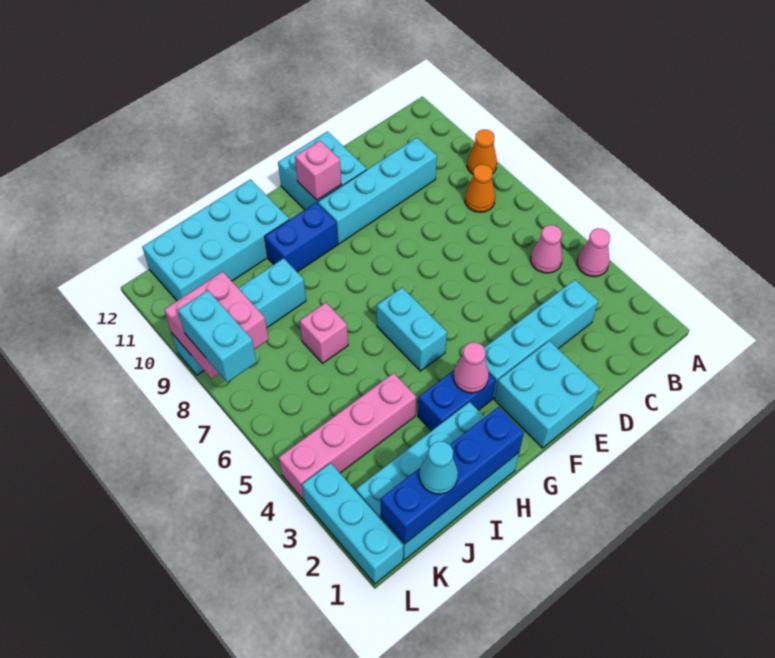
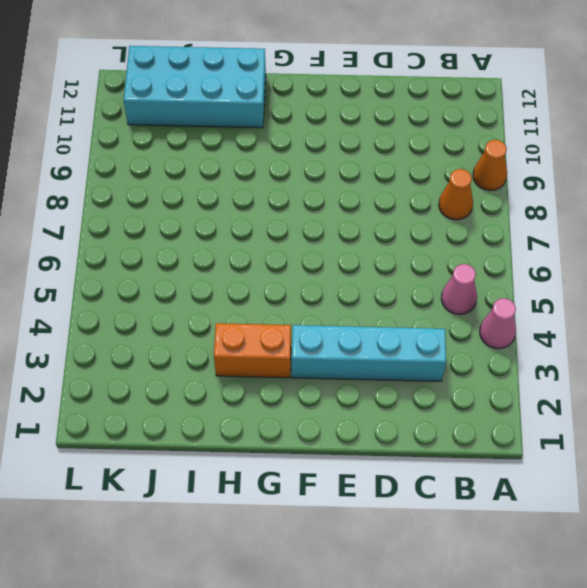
orange 1x2 brick [214,323,291,378] -> blue 1x2 brick [418,371,495,431]
none -> cyan 1x4 brick [318,138,437,244]
none -> cyan 2x2 brick [495,341,599,448]
none -> cyan 2x2 brick [278,131,367,210]

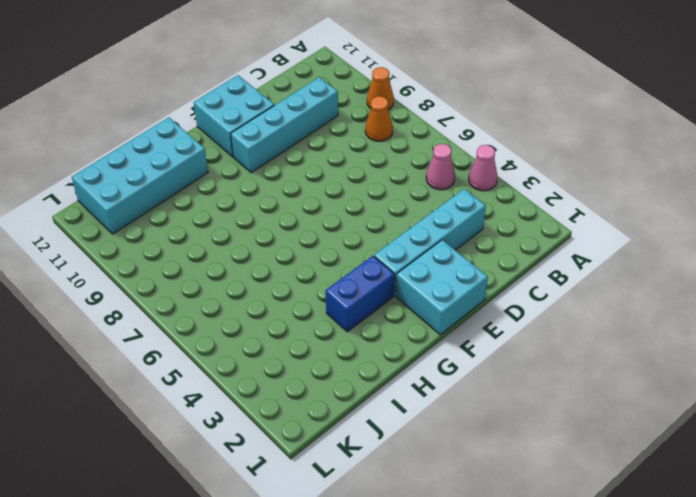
none -> cyan 1x2 brick [377,288,447,371]
none -> blue 1x2 brick [265,203,338,272]
none -> cyan 2x4 brick [356,402,519,560]

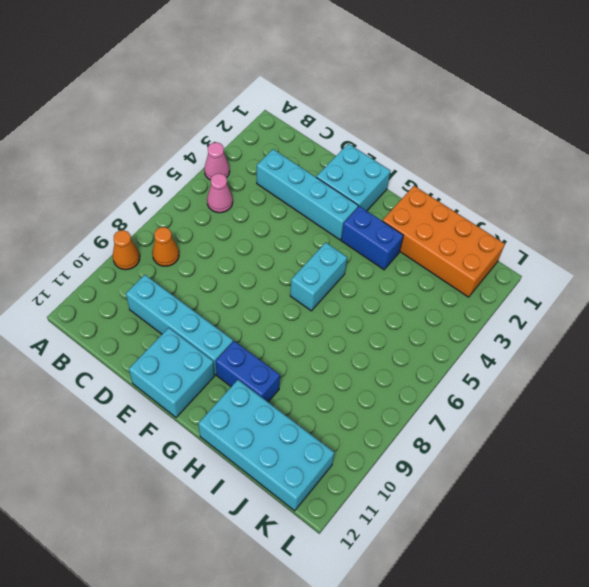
orange 2x4 brick [383,186,505,297] -> cyan 2x4 brick [356,402,519,560]
none -> pink 1x4 brick [279,373,416,500]
none -> pink 1x1 brick [300,303,348,363]
none -> cyan 1x4 brick [172,258,306,375]

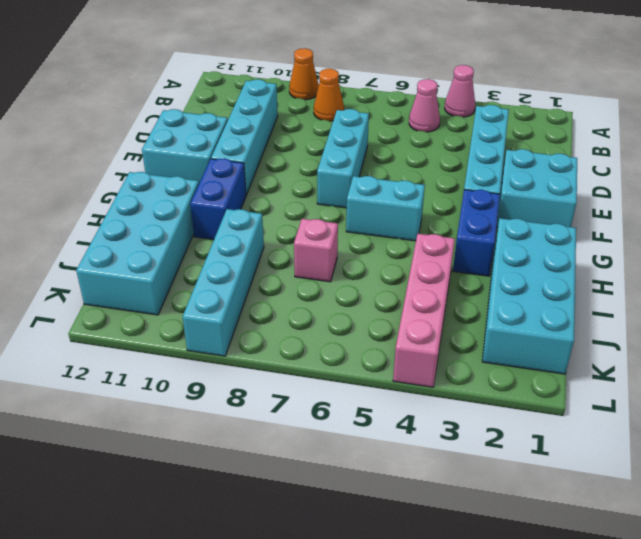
cyan 1x3 brick [317,109,369,208] -> cyan 1x3 brick turned to [302,463,403,584]
none -> pink 1x1 brick [295,141,341,200]
none -> pink 1x1 cone [454,342,489,393]
none -> blue 1x4 brick [381,407,524,544]

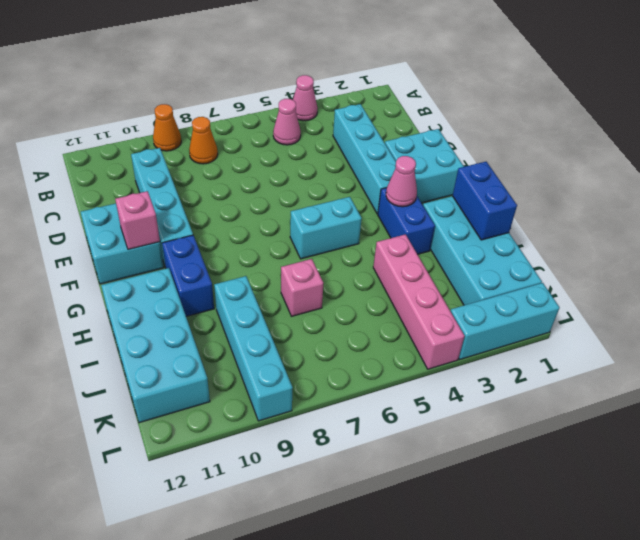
blue 1x2 brick [453,162,517,240] -> blue 1x4 brick [381,407,524,544]
none -> pink 2x2 brick [164,271,269,379]
none -> cyan 1x1 cone [419,441,458,494]
none -> cyan 1x2 brick [178,290,257,382]

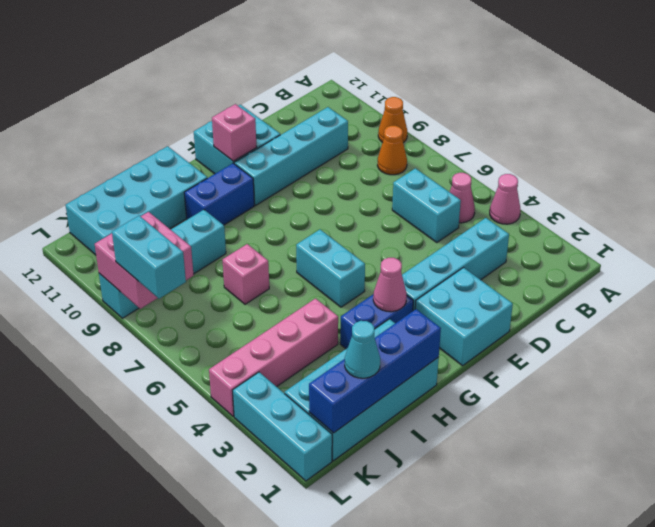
cyan 1x2 brick [392,168,461,242] -> none

